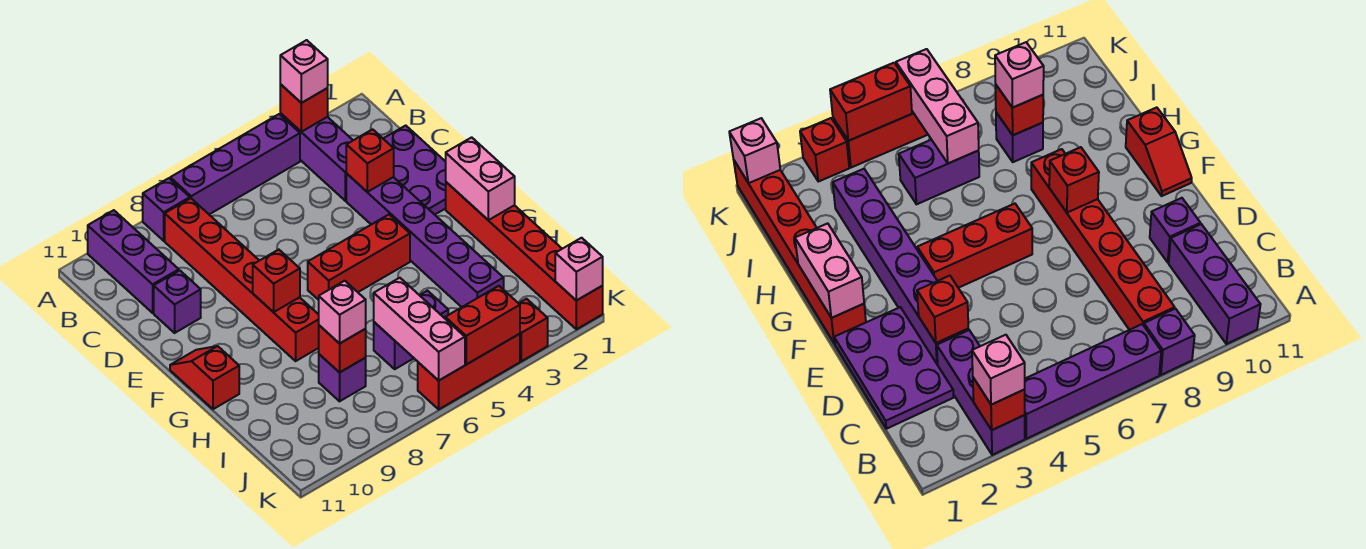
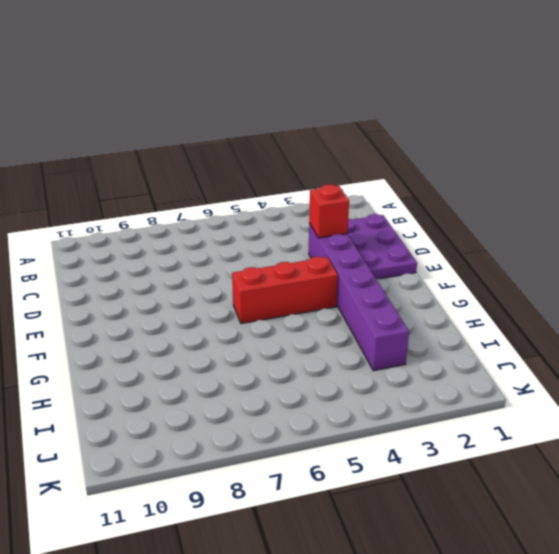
none -> purple 1x3 brick [280,113,353,201]
none -> purple 1x4 brick [170,114,300,214]
none -> purple 1x1 brick [143,178,190,241]

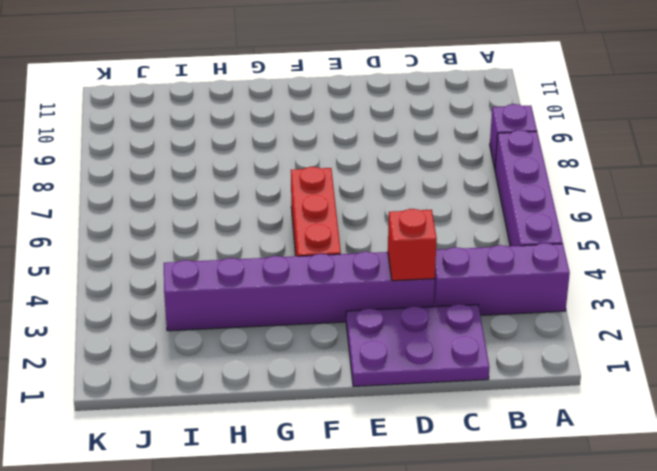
none -> purple 1x3 brick [88,210,179,313]
none -> red 1x6 brick [165,198,319,361]
none -> purple 1x1 brick [154,270,201,333]

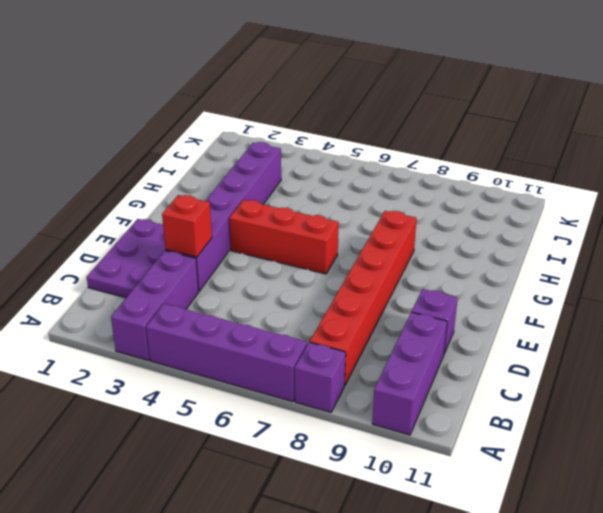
none -> red 1x6 brick [446,182,603,329]
none -> red 1x2 slope [170,346,239,409]
none -> purple 1x2 brick [374,291,448,369]

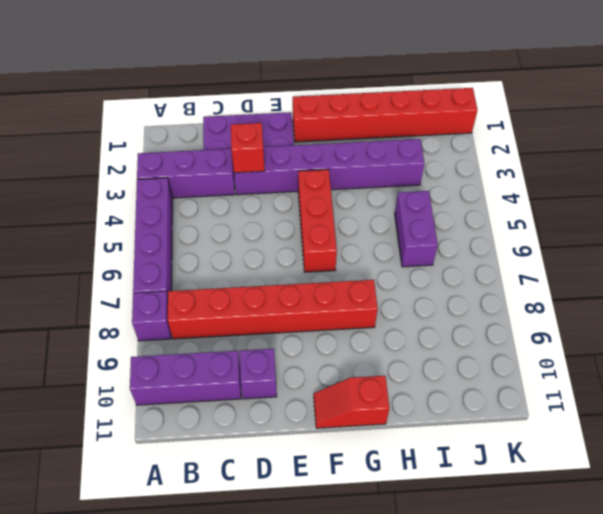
none -> purple 1x1 brick [319,354,366,401]
none -> red 1x1 brick [519,299,548,361]
none -> red 1x3 brick [418,334,520,409]

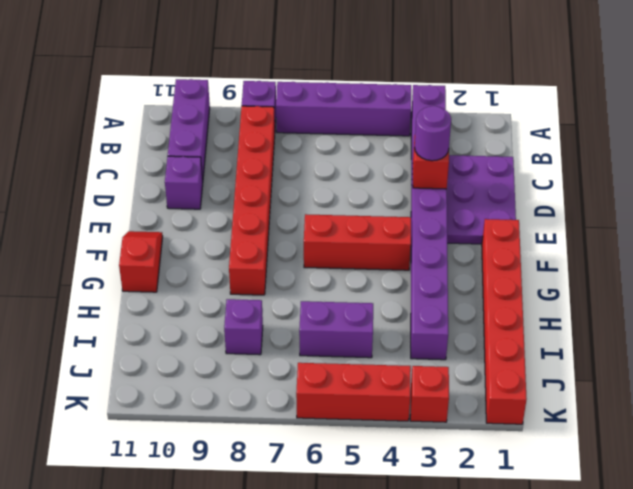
purple 1x1 round brick [415,106,451,161] -> none
none -> red 1x1 brick [280,84,328,132]
none -> pink 1x2 brick [446,137,515,220]
none -> red 1x1 brick [253,250,300,312]

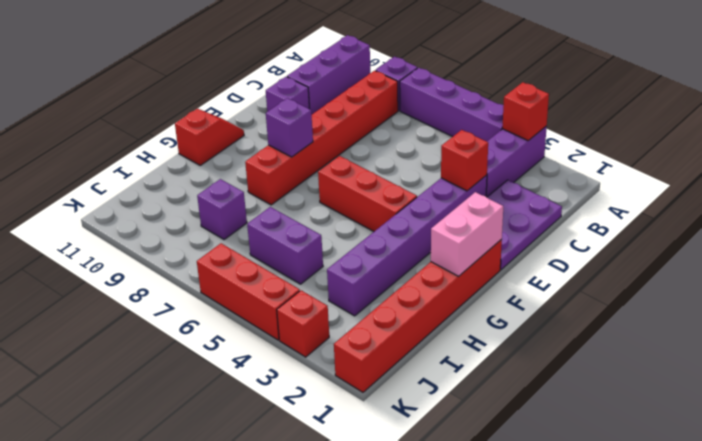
purple 1x1 brick [266,98,313,157] -> red 1x1 brick [253,250,300,312]
none -> pink 1x3 brick [374,278,465,381]
none -> red 1x1 brick [319,325,366,373]
none -> pink 1x1 brick [555,238,603,301]

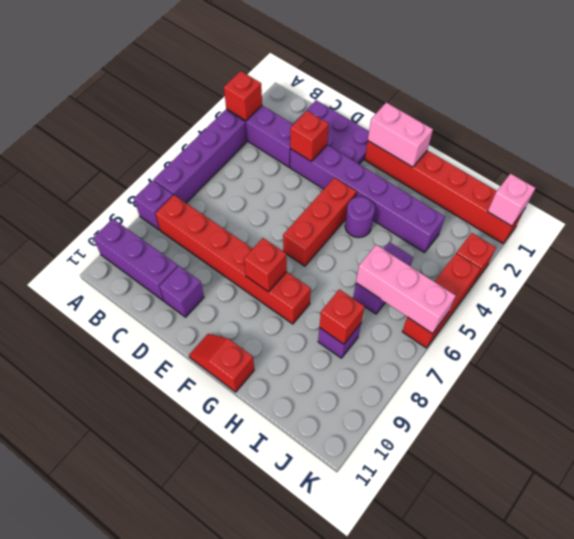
purple 1x1 round brick [345,197,375,238] -> none
none -> red 1x2 brick [445,286,520,365]
none -> pink 1x1 brick [280,40,328,103]
none -> pink 1x1 brick [319,281,366,344]

